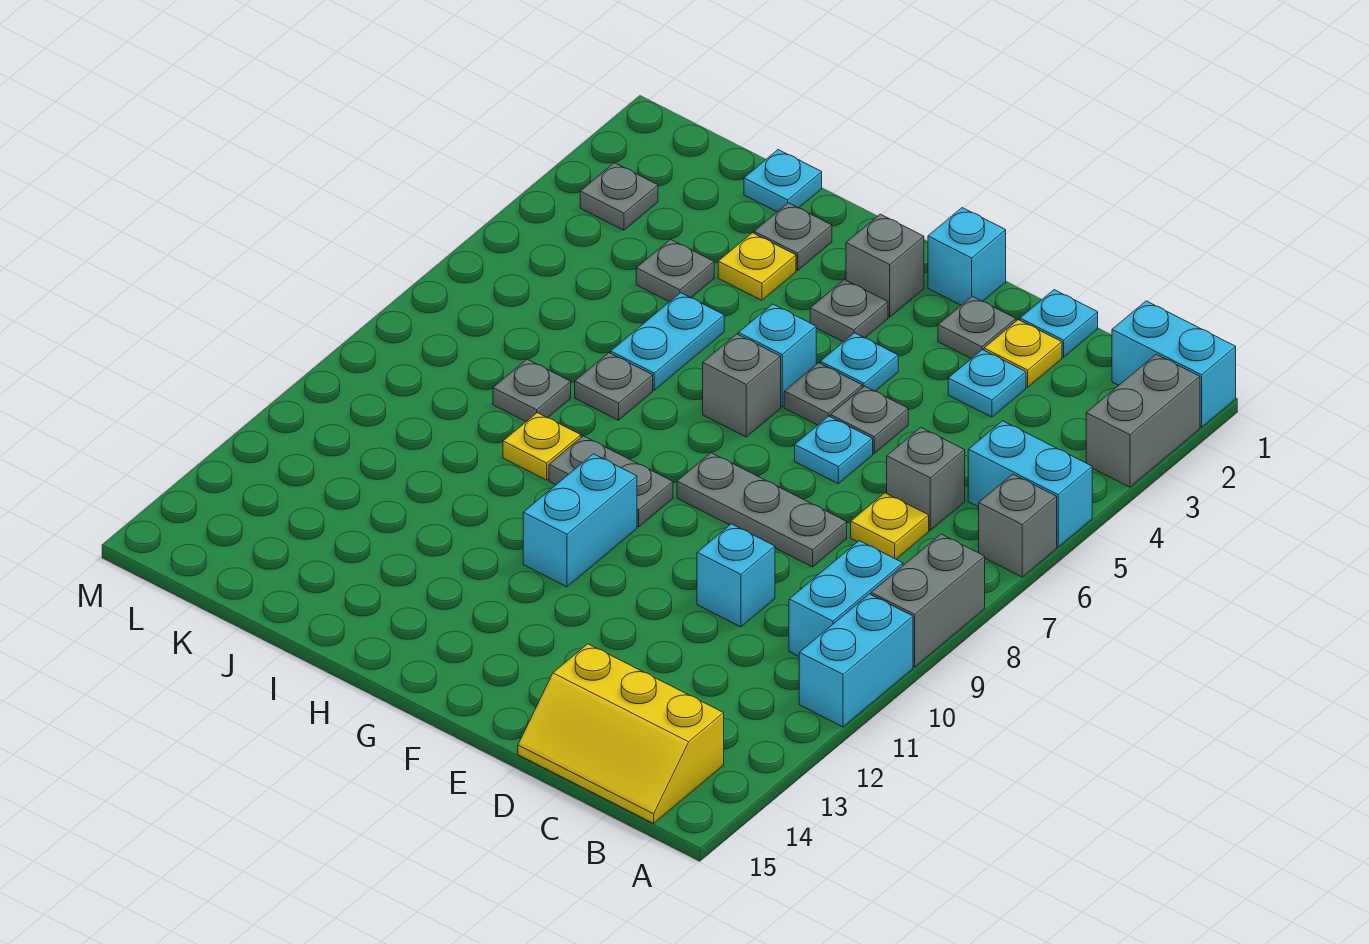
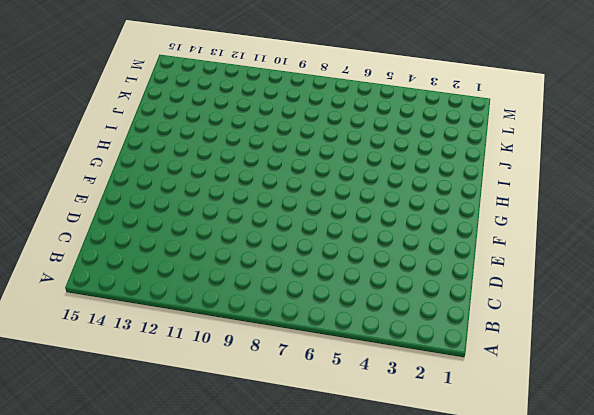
none -> cyan 1x2 brick [1112,301,1236,427]
none -> grey 1x2 brick [1086,354,1200,487]
none -> cyan 1x2 brick [968,421,1092,547]
none -> grey 1x1 brick [979,474,1057,577]

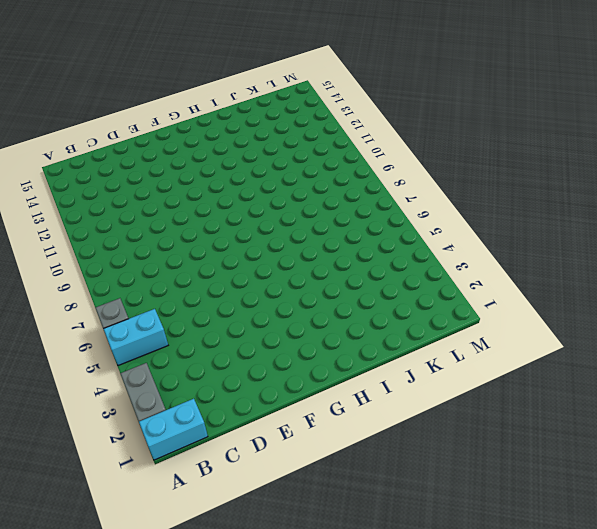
none -> grey 1x2 brick [871,534,985,667]
none -> cyan 1x2 brick [799,594,913,727]
none -> cyan 1x2 brick [789,541,903,656]
none -> yellow 2x3 slope [518,644,724,823]

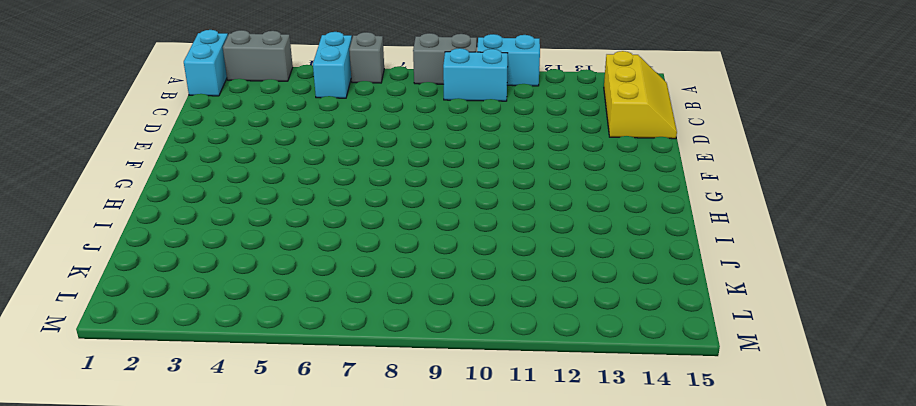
none -> grey 1x1 brick [887,428,965,530]
none -> yellow 1x1 plate [851,493,929,559]
none -> cyan 1x1 plate [1020,290,1098,357]
none -> yellow 1x1 plate [984,320,1062,387]

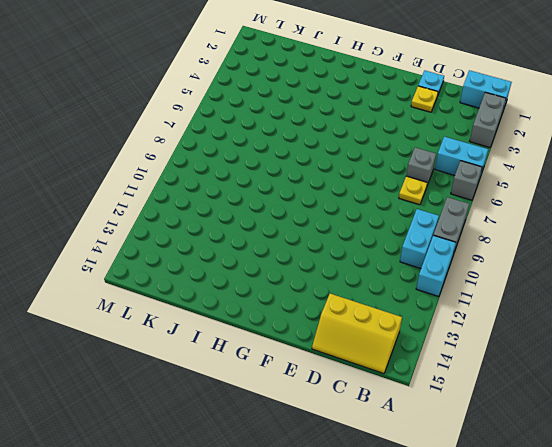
none -> cyan 1x1 plate [948,350,1026,417]
none -> grey 1x3 plate [677,453,847,567]
none -> cyan 1x1 brick [697,524,775,627]
none -> grey 1x1 plate [938,296,1016,359]

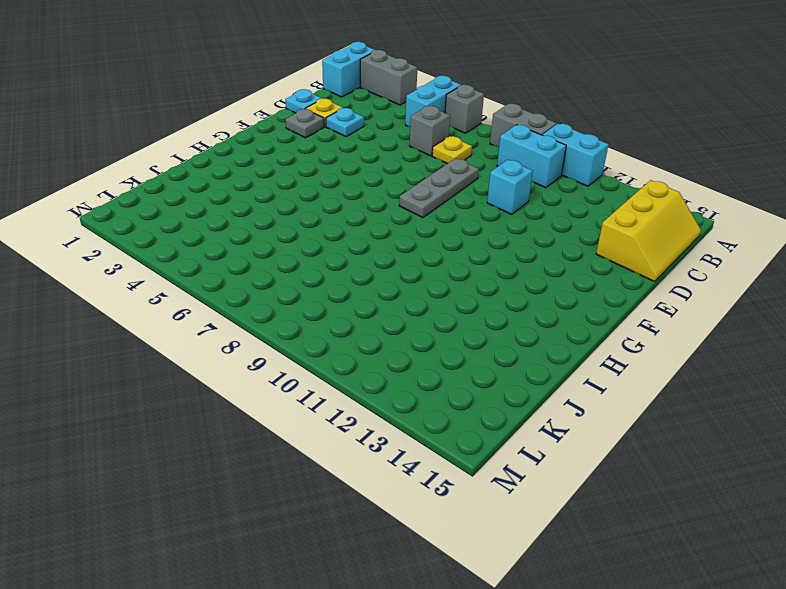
none -> grey 1x1 plate [830,386,908,454]
none -> cyan 1x1 plate [795,416,873,484]
none -> cyan 1x1 brick [928,208,1006,305]
none -> cyan 1x1 plate [820,333,898,391]

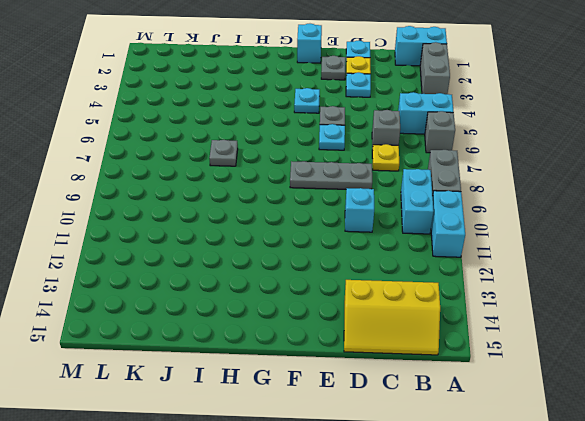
none -> grey 1x1 plate [784,363,862,425]
none -> grey 1x1 brick [846,214,924,317]
none -> grey 1x1 plate [810,280,888,342]
none -> cyan 1x1 brick [738,304,816,407]

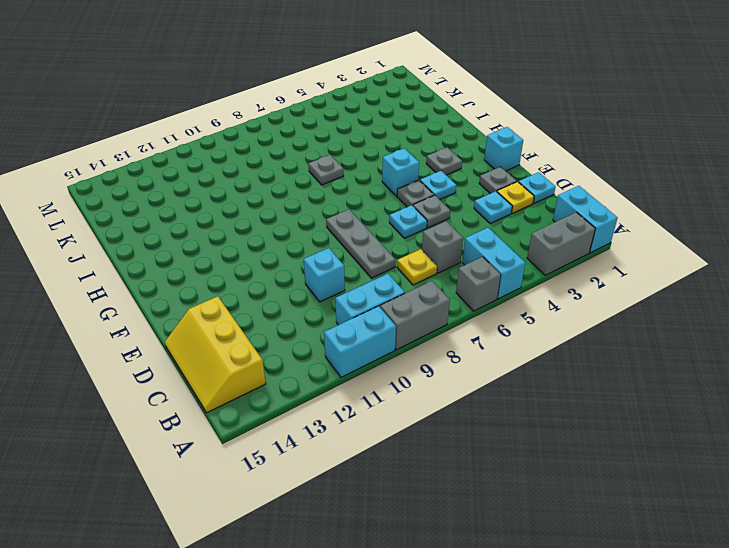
none -> grey 1x1 brick [846,214,924,317]
none -> grey 1x1 brick [703,334,781,437]
none -> grey 1x2 plate [549,436,673,527]
none -> cyan 1x2 brick [523,454,637,587]

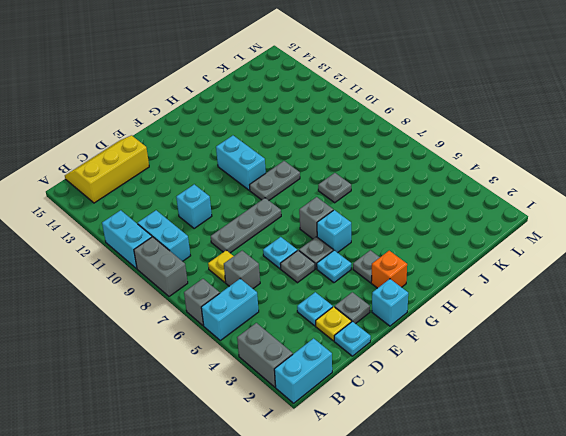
orange 1x1 brick [371,251,407,288] -> grey 1x1 brick [846,214,924,317]
none -> grey 1x1 plate [754,203,832,270]
none -> yellow 1x1 plate [718,233,796,300]
none -> cyan 1x2 plate [611,293,724,390]
none -> yellow 1x1 plate [503,413,581,480]

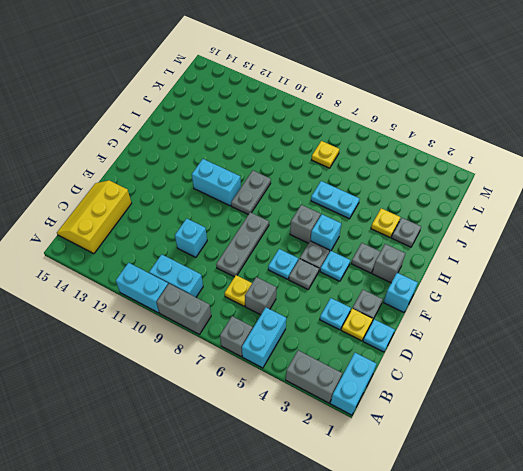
yellow 1x1 plate [312,141,339,168] -> yellow 1x1 plate moved to [503,413,581,480]
none -> grey 1x1 plate [575,353,653,420]
none -> cyan 1x1 plate [744,150,822,212]
none -> grey 1x1 plate [636,239,714,302]
none -> grey 1x1 plate [493,359,571,421]

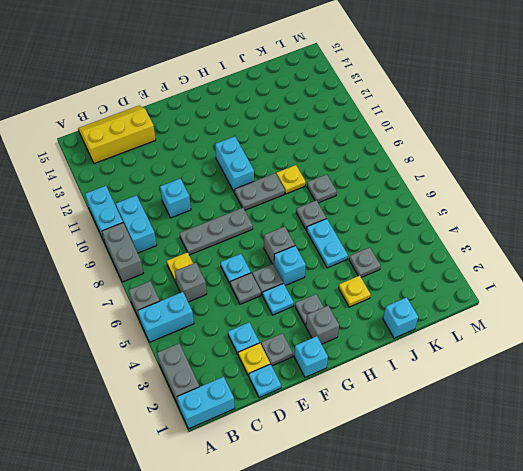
cyan 1x1 brick [383,297,418,338] -> cyan 1x1 plate [744,150,822,212]
none -> grey 1x1 plate [754,203,832,270]
none -> grey 1x1 plate [580,163,658,230]

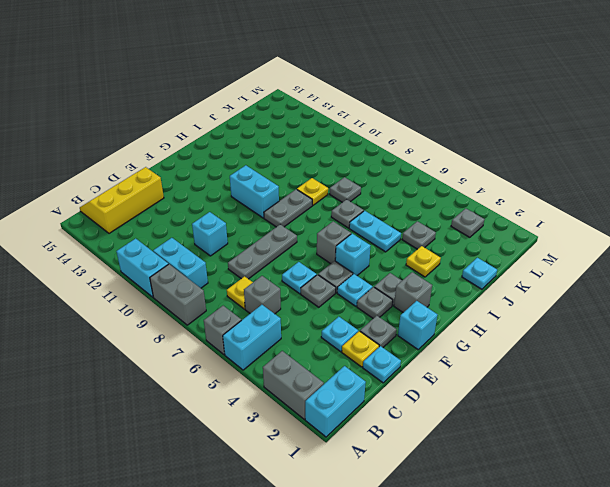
grey 1x1 plate [357,287,393,318] -> grey 1x1 plate moved to [754,203,832,270]

